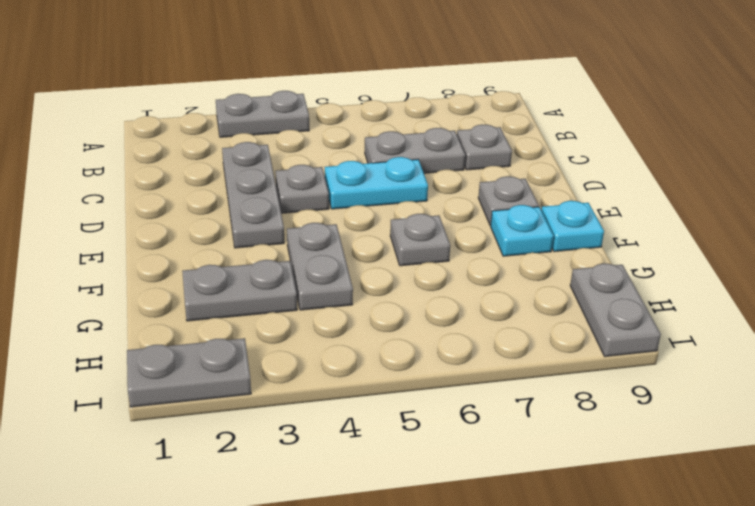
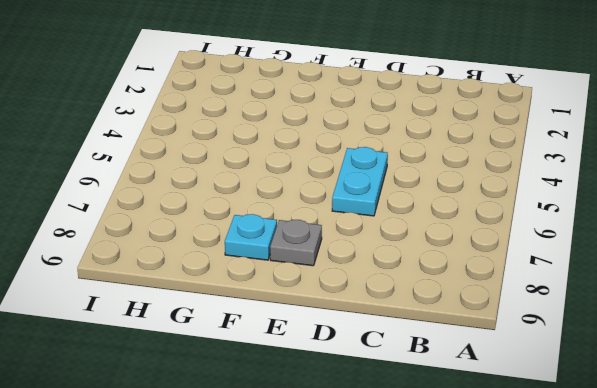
none -> grey 1x2 plate [216,91,309,137]
none -> grey 1x3 plate [222,142,284,248]
none -> grey 1x2 plate [365,128,465,173]

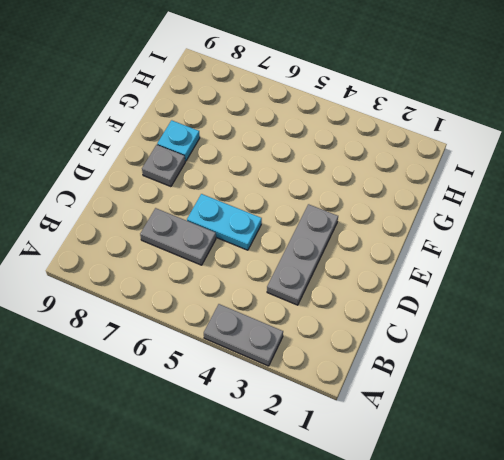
none -> grey 1x1 plate [457,124,512,170]
none -> grey 1x1 plate [275,165,329,213]
none -> grey 1x2 plate [287,223,353,310]

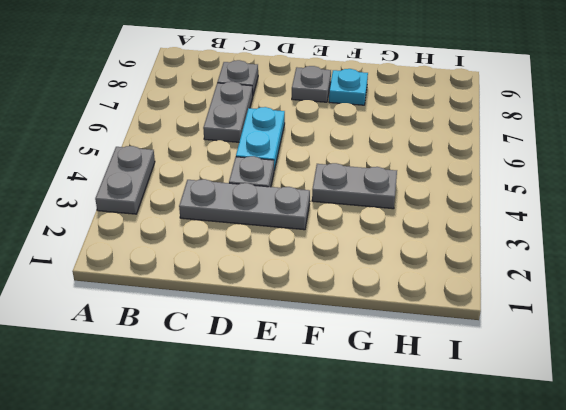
none -> grey 1x1 plate [390,214,450,266]
none -> cyan 1x1 plate [541,201,604,252]
none -> grey 1x2 plate [182,260,297,321]

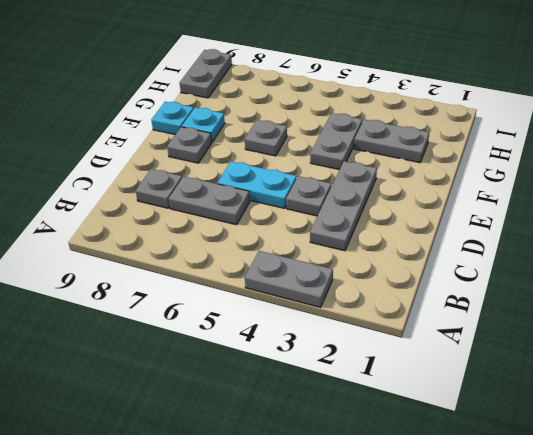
none -> grey 1x2 plate [127,338,251,407]

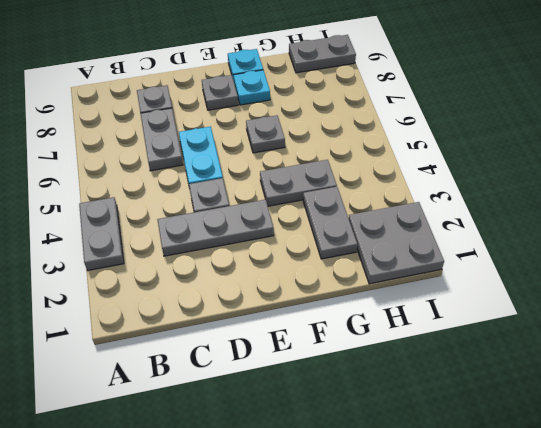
grey 2x2 plate [349,202,444,284] -> grey 1x2 plate [127,338,251,407]

